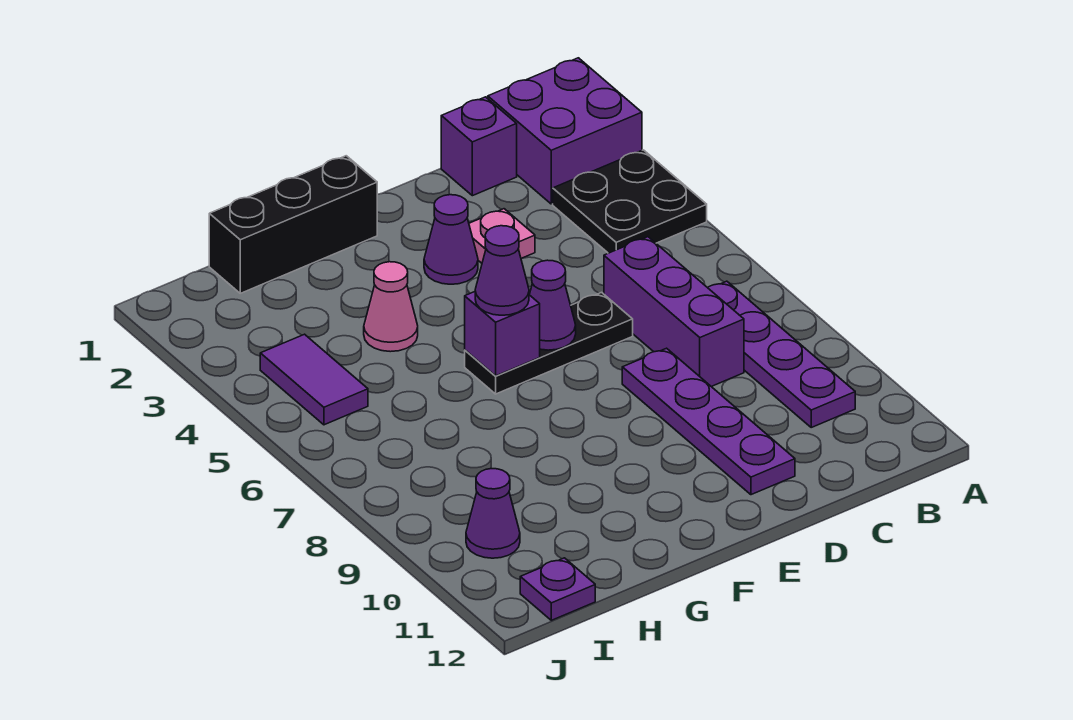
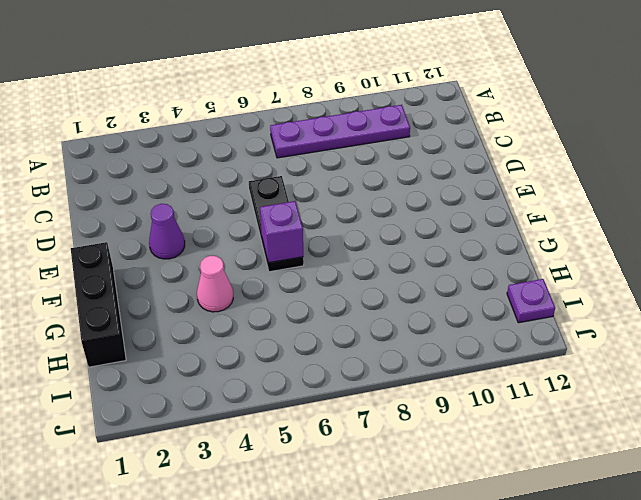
none -> purple 2x2 brick [488,58,642,204]
none -> black 2x2 plate [553,150,707,253]
none -> purple 1x1 brick [441,97,517,196]

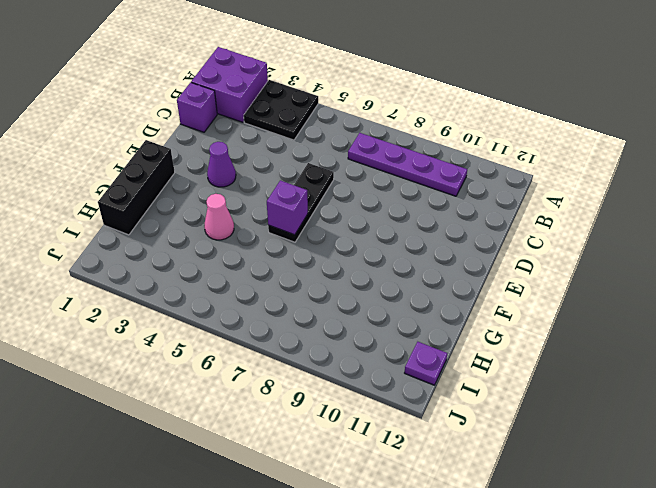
none -> purple 1x3 brick [604,237,744,387]
none -> pink 1x1 plate [469,209,535,263]
none -> purple 1x4 plate [622,348,795,495]

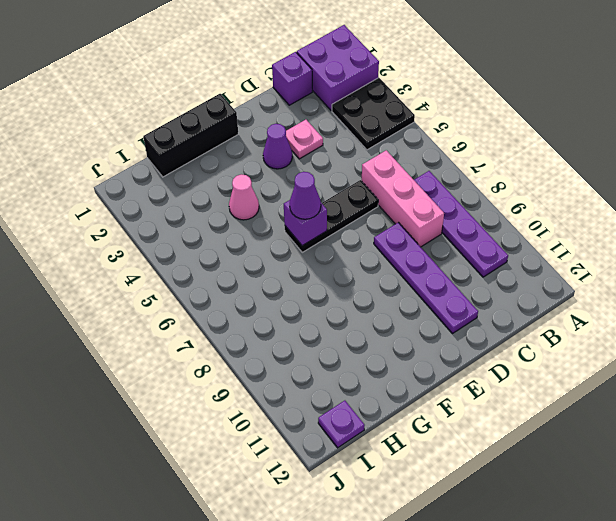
pink 1x3 brick [362,150,444,247] -> purple 1x3 brick [604,237,744,387]
none -> purple 1x2 tile [260,334,368,425]
none -> purple 1x1 cone [466,469,520,558]
none -> purple 1x1 cone [530,260,576,350]

